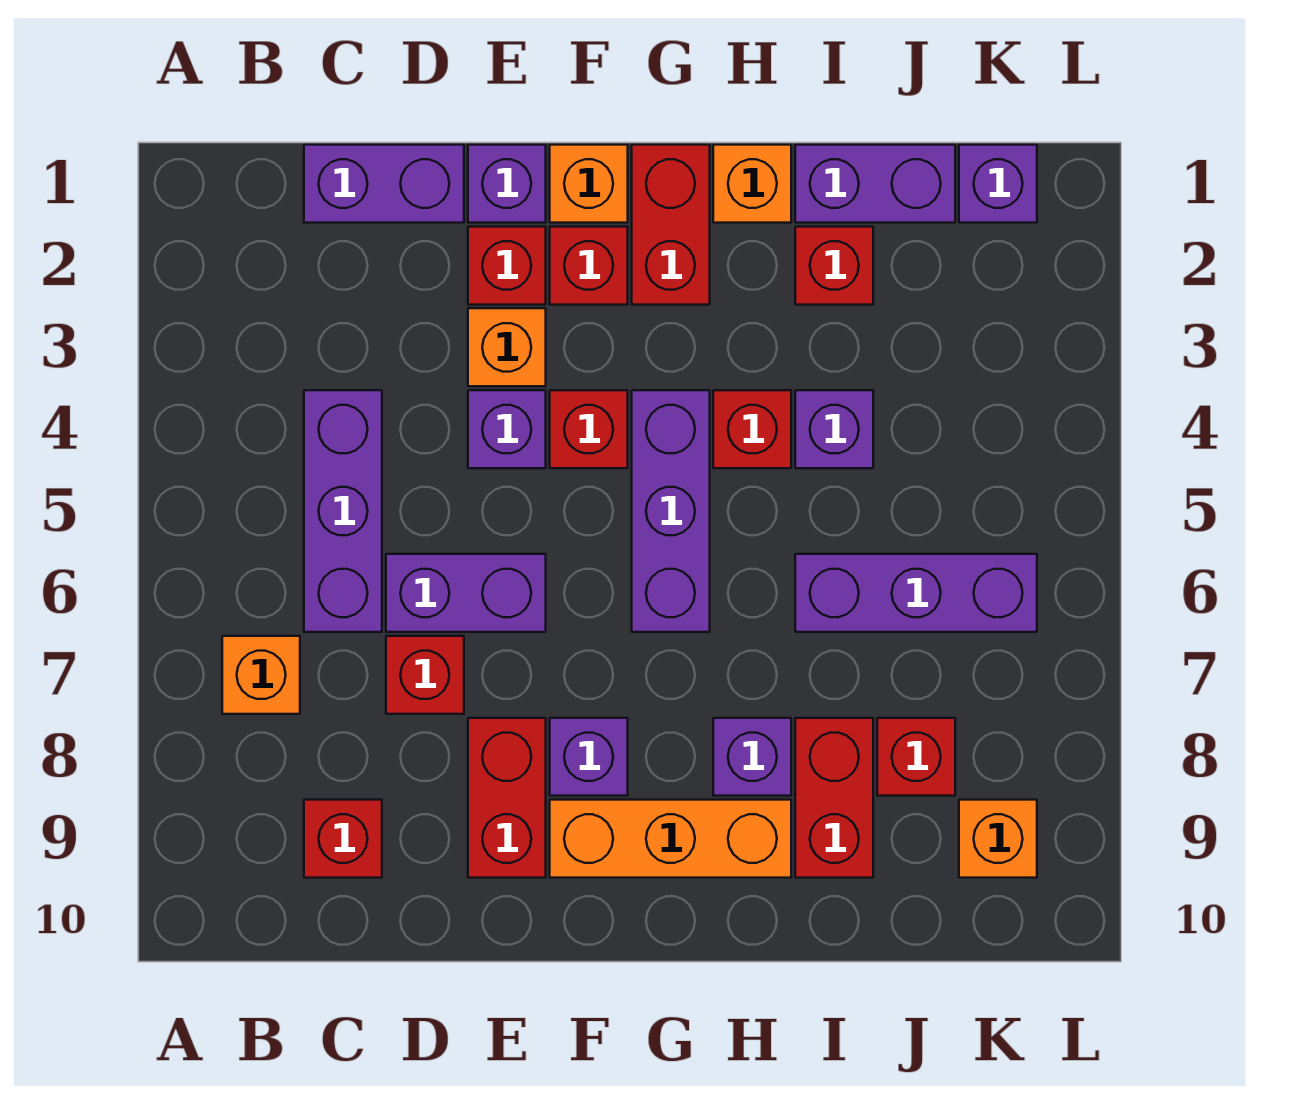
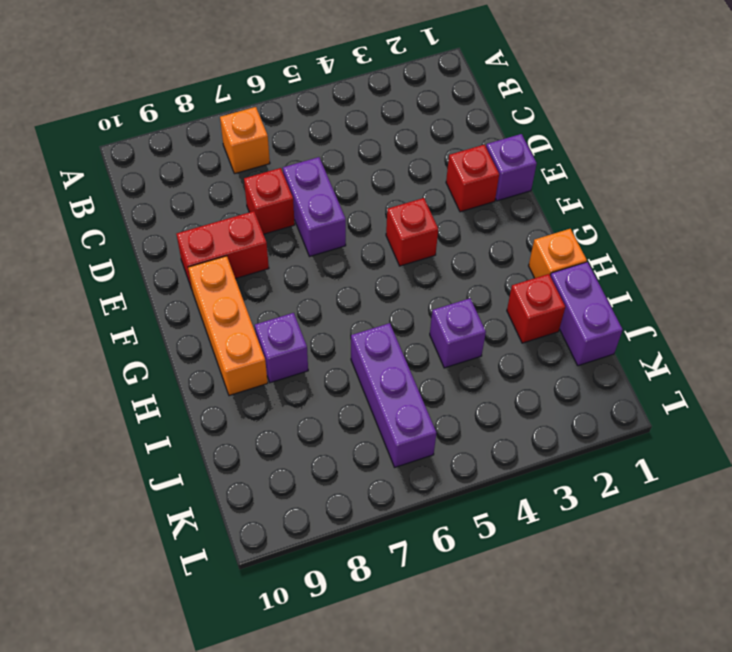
none -> purple 1x2 brick [304,145,464,223]
none -> purple 1x3 brick [304,390,382,632]
none -> red 1x1 brick [304,800,382,878]

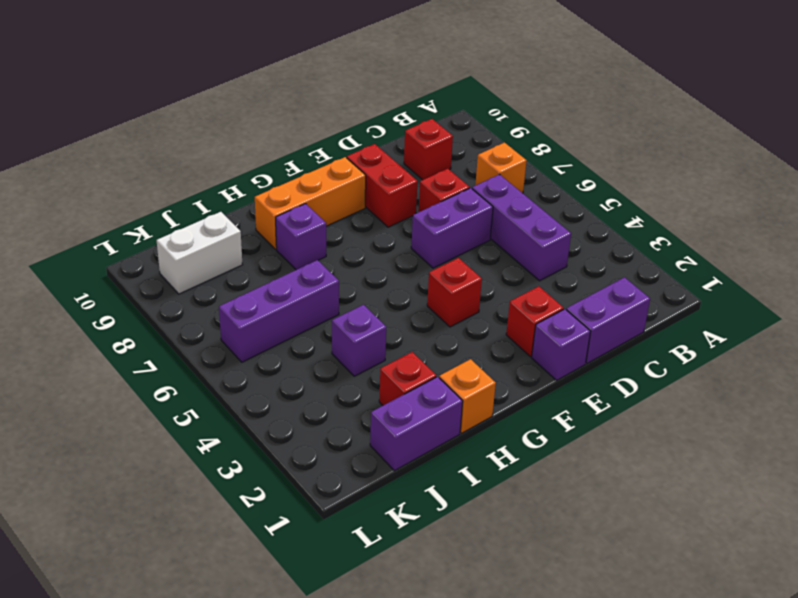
white 1x2 brick [157,212,242,294] -> orange 1x1 brick [959,800,1037,878]
none -> orange 1x1 brick [468,308,546,386]
none -> purple 1x1 brick [468,390,546,468]
none -> orange 1x1 brick [550,145,628,223]

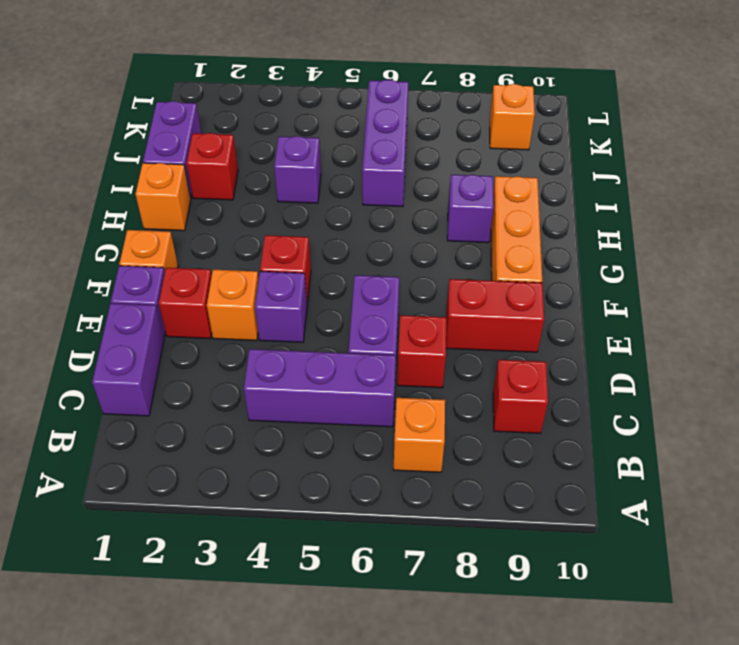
none -> red 1x1 brick [550,227,628,305]
none -> purple 1x1 brick [550,718,628,796]
none -> red 1x2 brick [632,145,710,305]

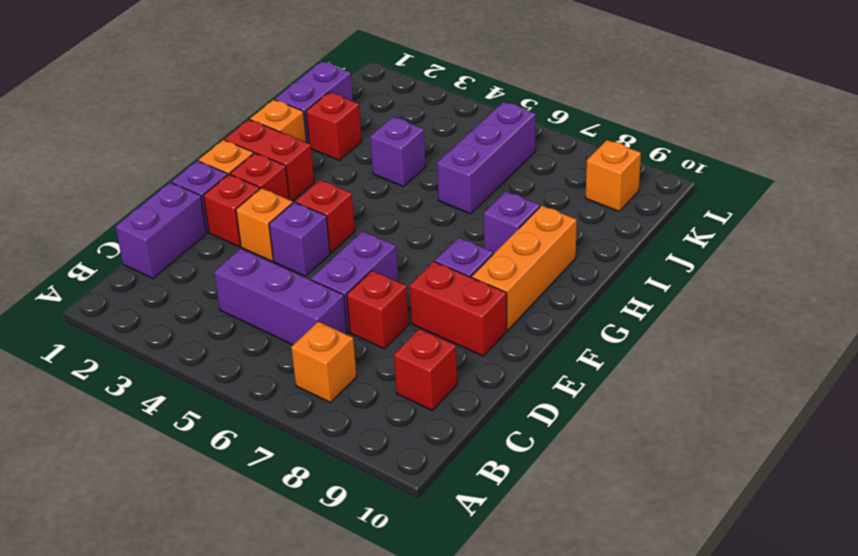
none -> purple 1x3 brick [632,390,710,632]
none -> red 1x1 brick [713,390,791,468]
none -> red 1x2 brick [795,718,873,878]

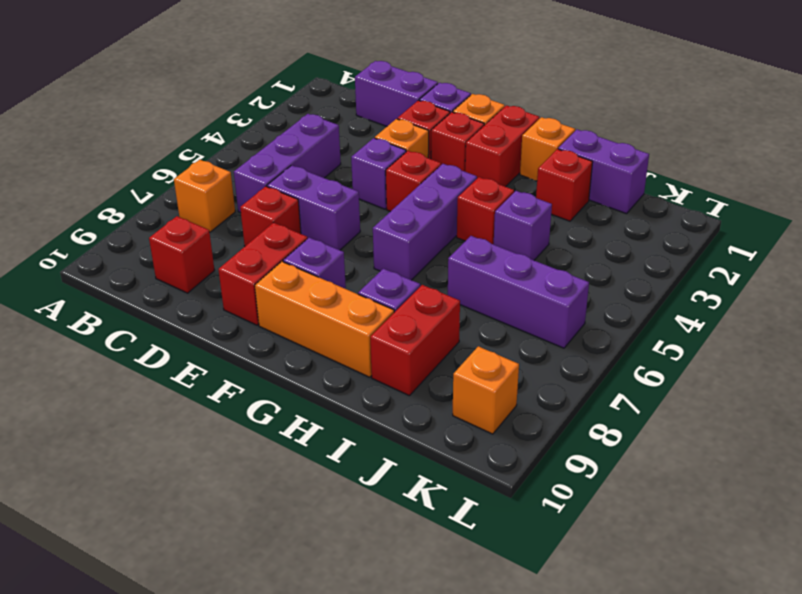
none -> red 1x1 brick [877,718,955,796]
none -> purple 1x1 brick [959,145,1037,223]

